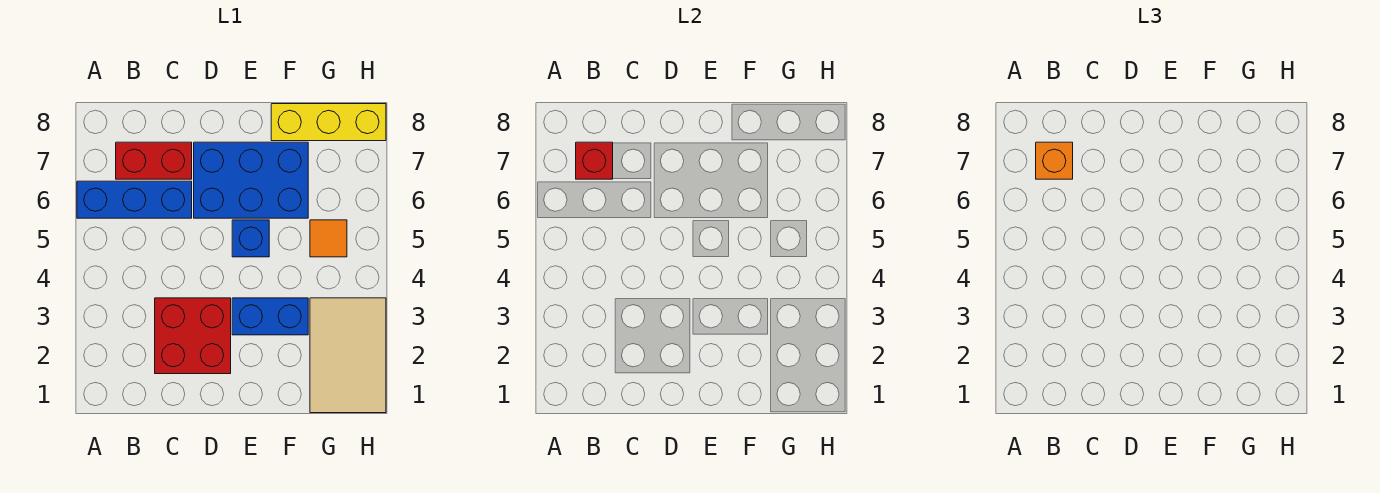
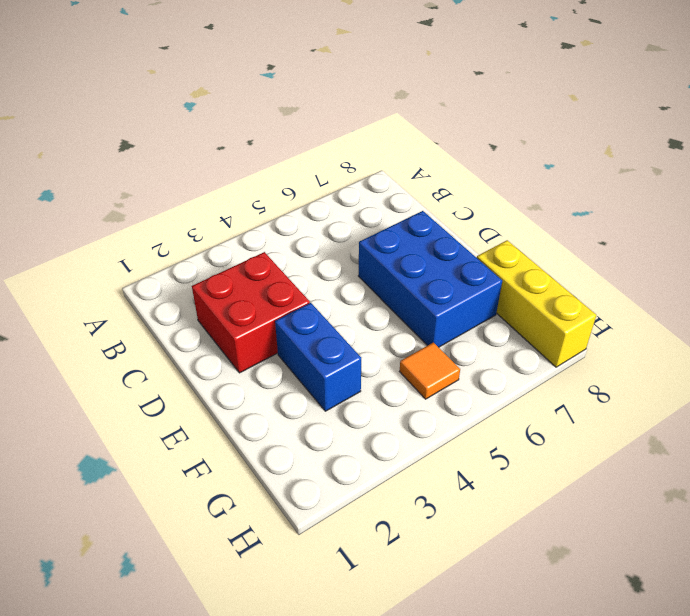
none -> blue 1x3 brick [77,181,192,218]
none -> red 1x2 brick [116,142,192,179]

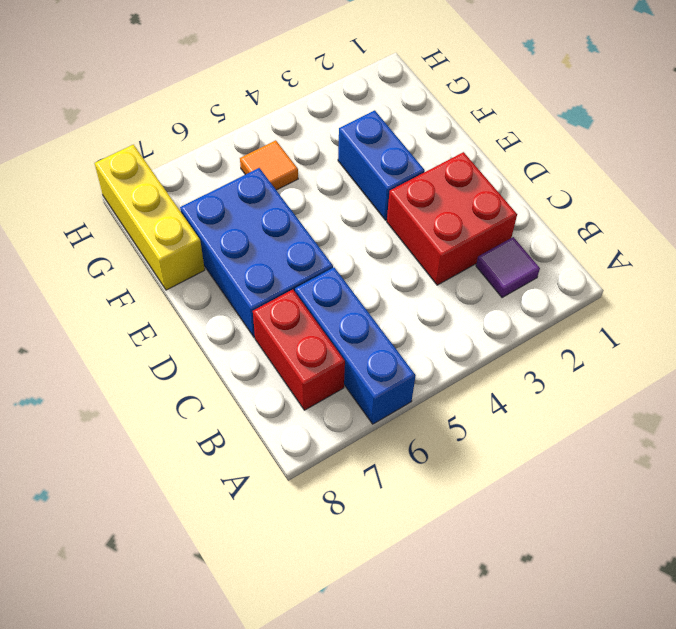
purple 1x1 tile [476,237,540,298] -> none
none -> blue 1x1 brick [232,220,269,257]
none -> tan 2x3 tile [310,298,386,413]

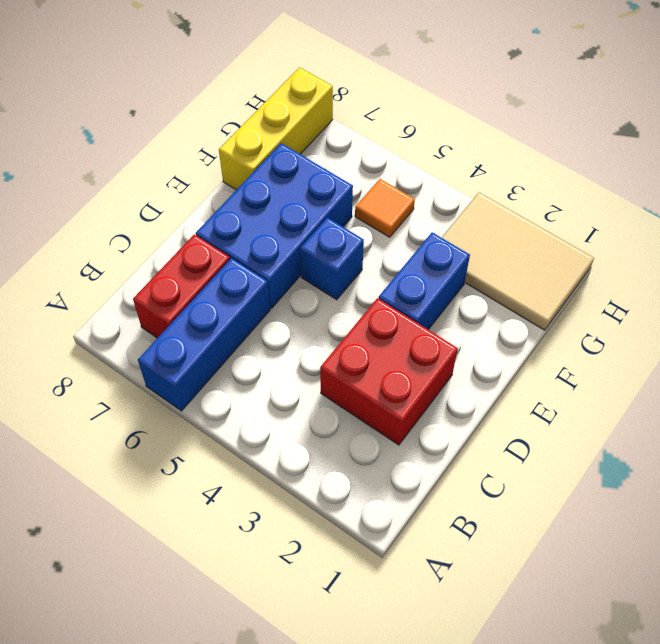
none -> red 1x1 brick [576,142,613,179]
none -> orange 1x1 brick [1036,142,1073,179]

